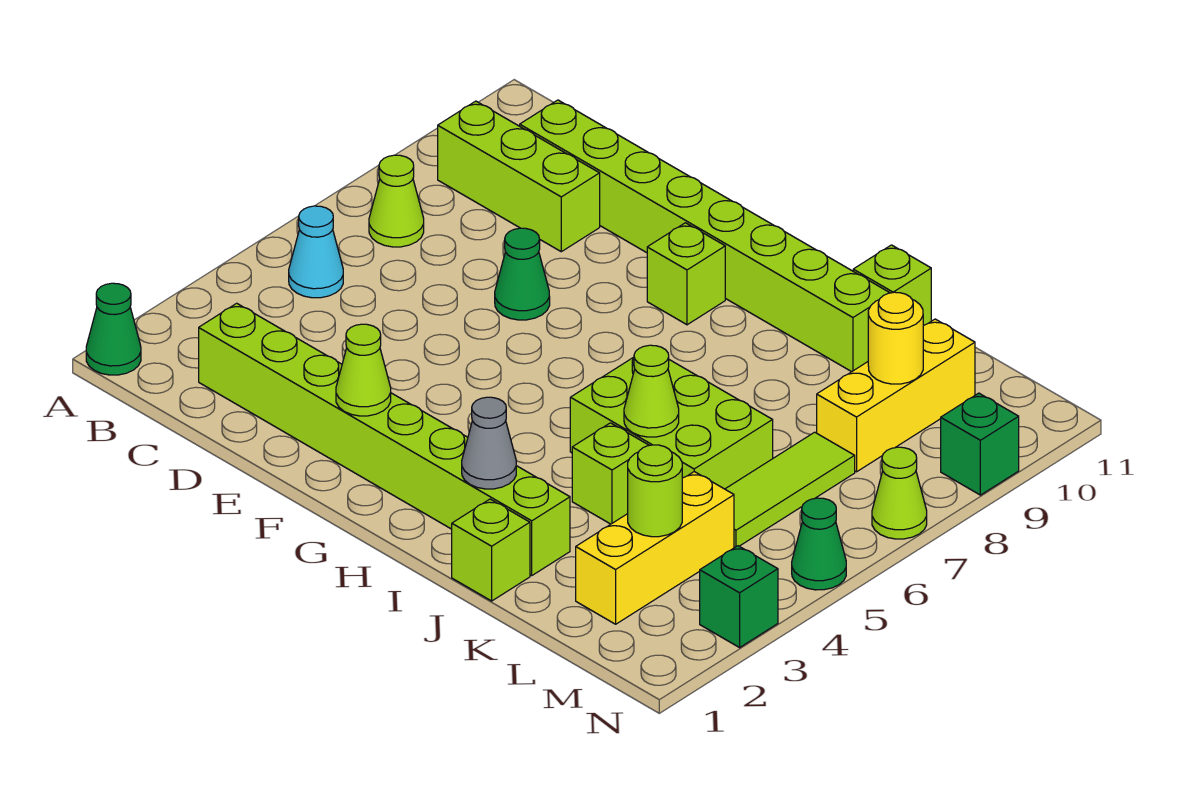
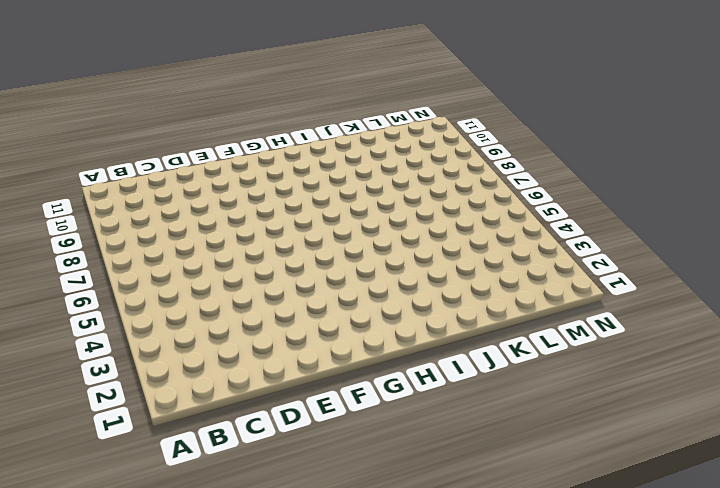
none -> green 1x1 cone [86,283,141,375]
none -> cyan 1x1 cone [289,206,343,298]
none -> lime 1x1 cone [369,155,424,247]

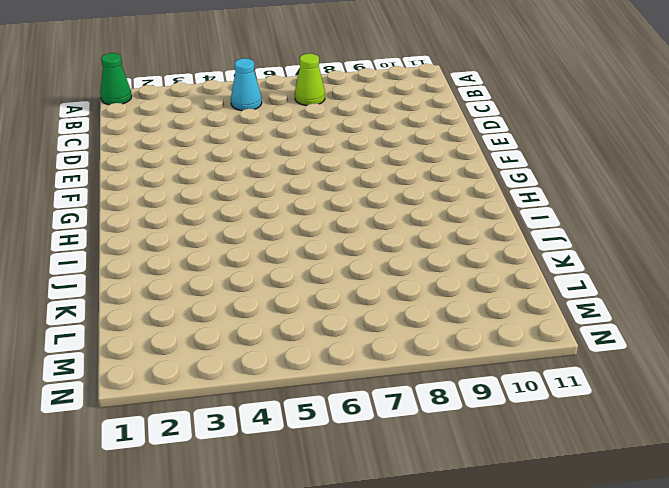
none -> lime 1x3 brick [438,101,600,252]
none -> lime 1x8 brick [199,303,570,575]
none -> lime 1x8 brick [520,100,889,372]

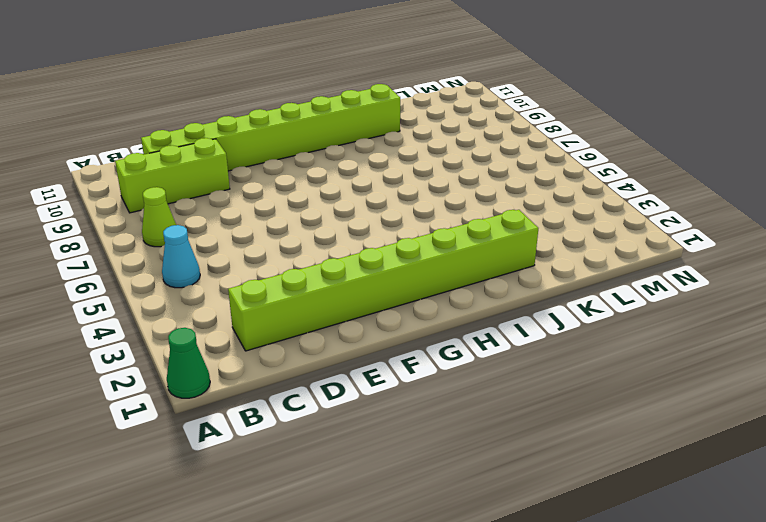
none -> green 1x1 cone [495,228,550,320]
none -> lime 1x1 brick [647,223,725,325]
none -> lime 2x3 brick [570,357,773,489]

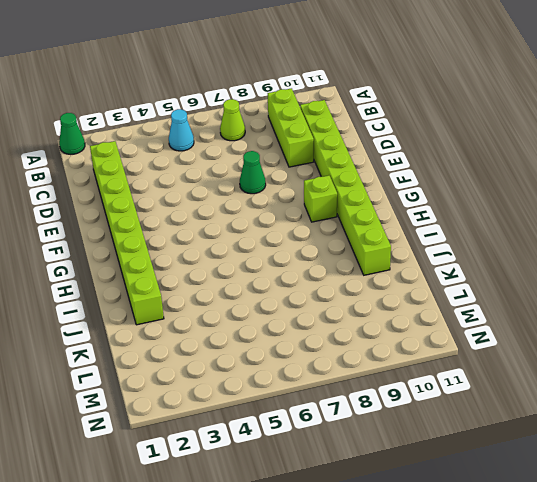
none -> lime 2x3 brick [570,357,773,489]
none -> lime 1x1 brick [452,499,530,601]
none -> lime 1x1 brick [572,423,649,524]

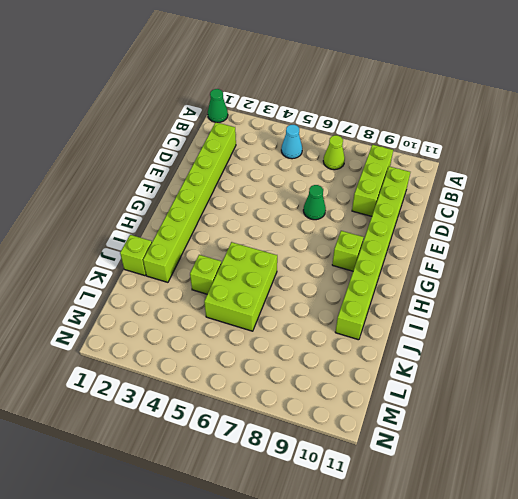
none -> lime 1x1 brick [853,245,931,326]
none -> yellow 1x3 brick [576,472,734,624]
none -> lime 1x3 tile [725,432,855,547]

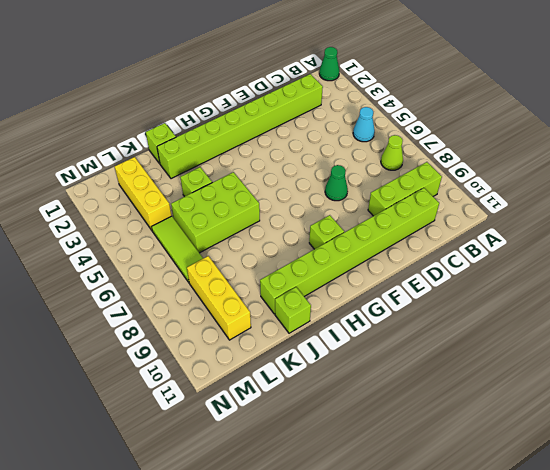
none -> green 1x1 brick [700,546,778,647]
none -> green 1x1 cone [792,498,846,590]
none -> lime 1x1 cone [872,447,927,539]

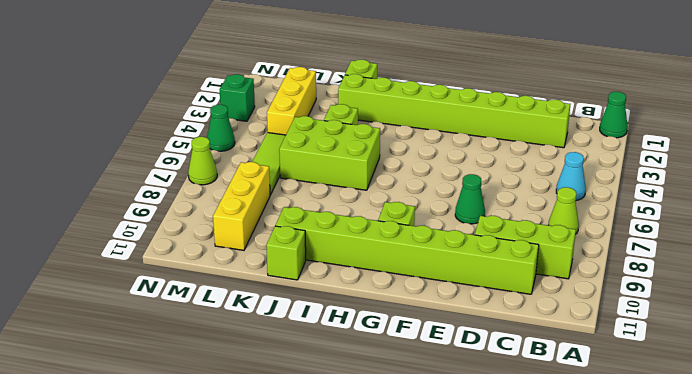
none -> green 1x1 brick [941,393,1019,495]
none -> lime 1x1 cone [336,324,391,416]
none -> grey 1x1 cone [462,397,516,489]

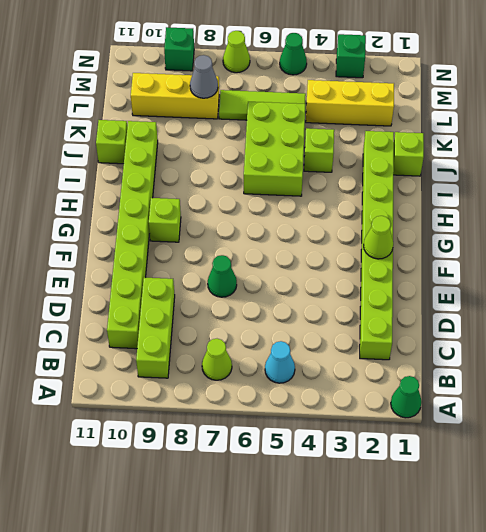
grey 1x1 cone [190,55,218,98] -> grey 1x1 cone moved to [462,397,516,489]
none -> lime 1x1 cone [624,345,679,437]
none -> lime 1x1 round brick [628,445,682,537]
none -> yellow 1x1 round brick [868,292,923,384]

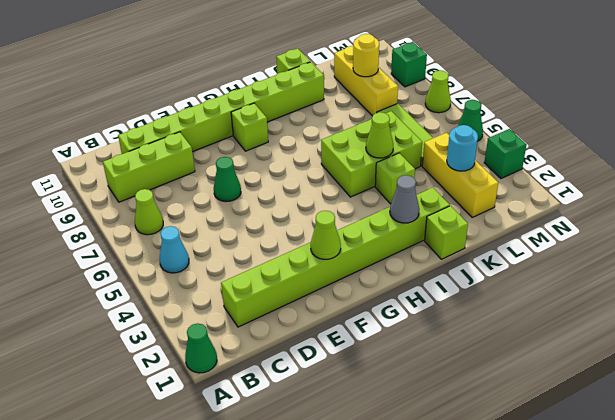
cyan 1x1 round brick [447,125,478,171] -> lime 1x1 round brick [628,445,682,537]

